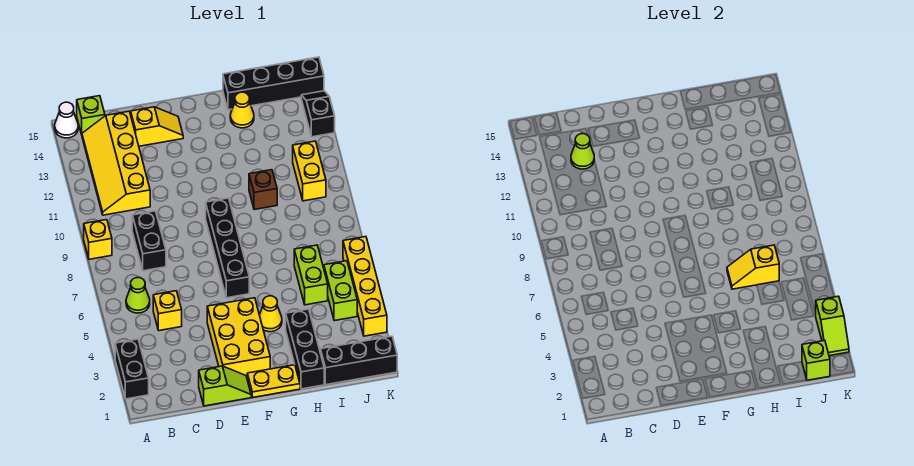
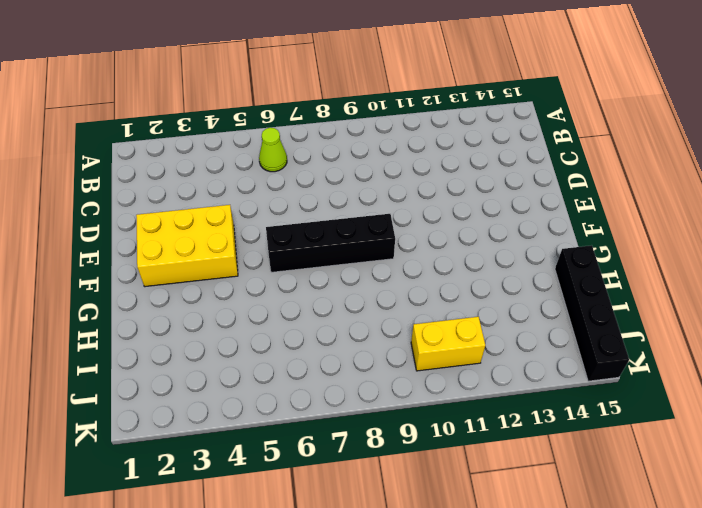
none -> black 1x2 brick [115,339,149,399]
none -> yellow 1x1 brick [84,220,112,259]
none -> white 1x1 cone [55,102,78,138]

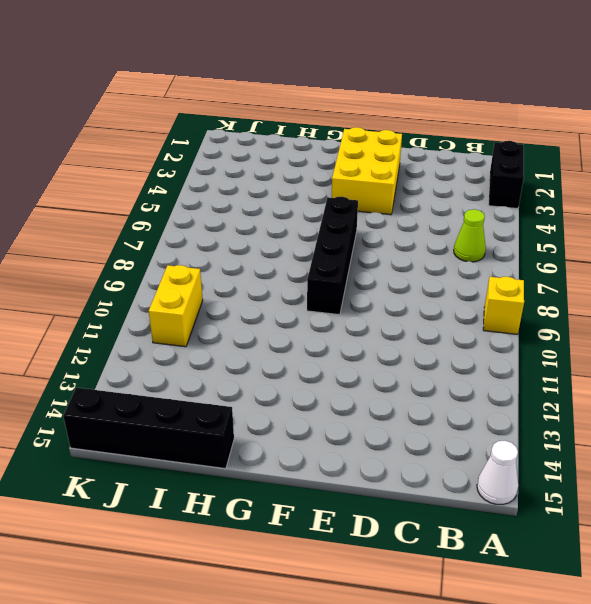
none -> yellow 2x4 slope [82,111,150,215]
none -> lime 1x1 brick [77,96,105,134]
none -> yellow 1x1 brick [153,291,182,331]

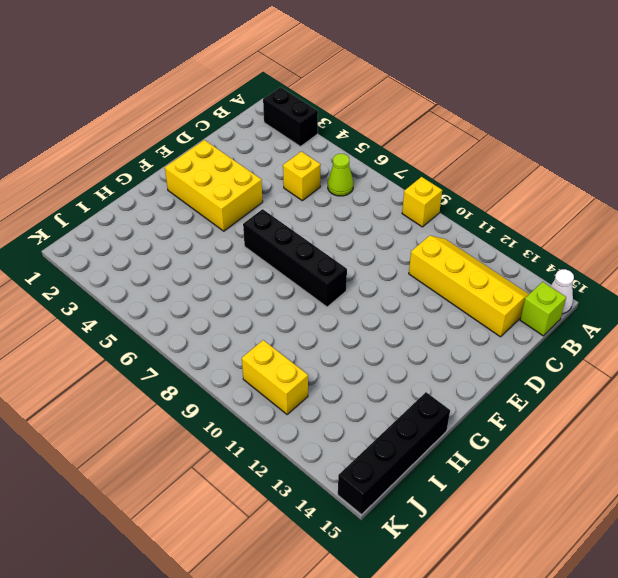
none -> black 1x2 brick [132,211,166,271]
none -> lime 1x2 slope [199,366,251,406]
none -> yellow 1x2 slope [131,107,183,146]

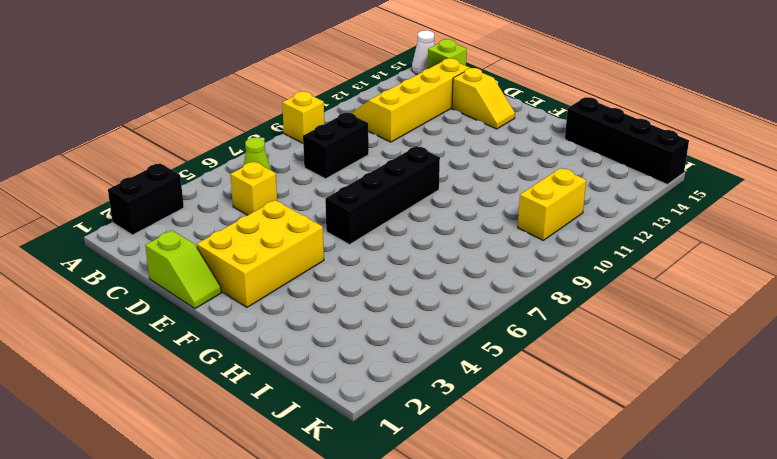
none -> yellow 1x2 plate [247,365,300,397]
none -> yellow 1x1 cone [259,296,282,332]
none -> black 1x3 brick [286,309,324,389]

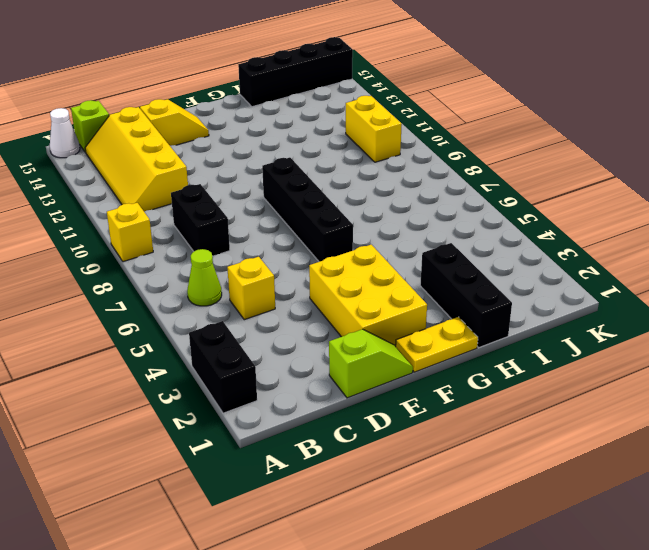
none -> yellow 1x1 cone [259,296,282,332]
none -> brown 1x1 brick [249,170,277,210]
none -> yellow 1x1 cone [230,92,254,128]

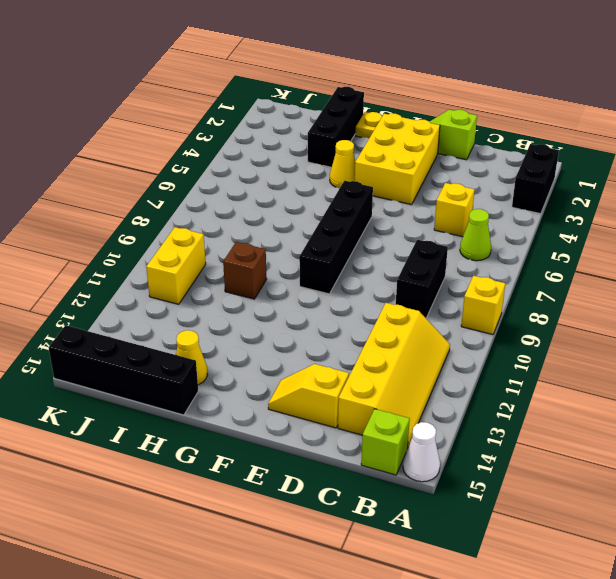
none -> black 1x3 brick [320,336,397,385]
none -> lime 1x2 brick [294,245,328,305]
none -> lime 1x2 brick [324,261,357,321]

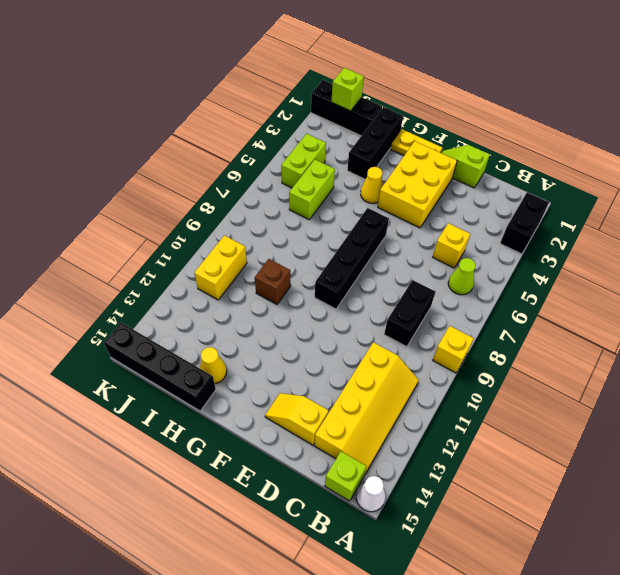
none -> yellow 1x4 brick [343,237,387,336]
none -> black 1x2 slope [301,91,335,137]
none -> lime 1x1 cone [571,134,594,169]

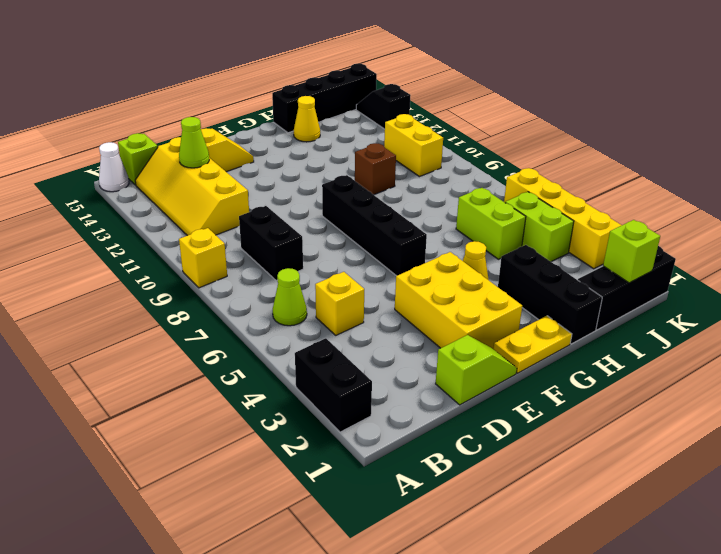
none -> yellow 1x2 slope [727,245,779,289]
none -> lime 1x2 slope [815,296,849,356]

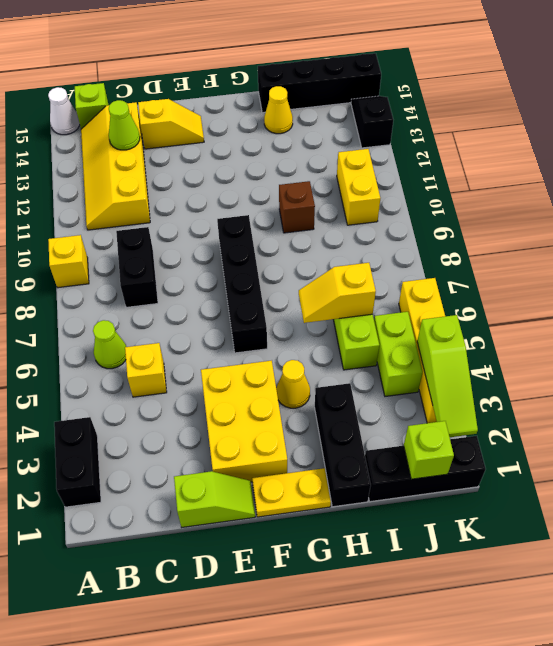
lime 1x3 slope [417,315,478,437] -> lime 1x2 slope [815,296,849,356]

